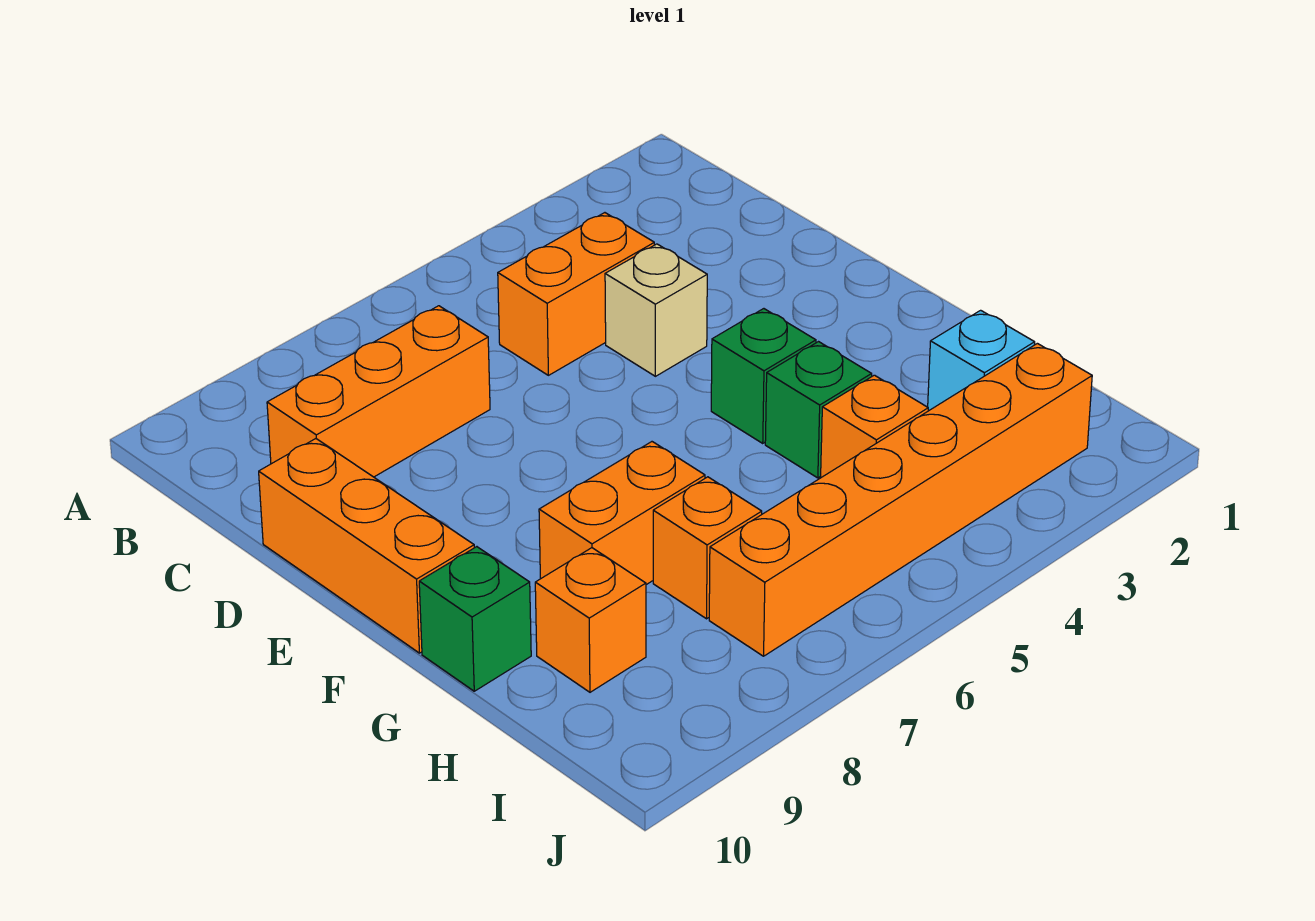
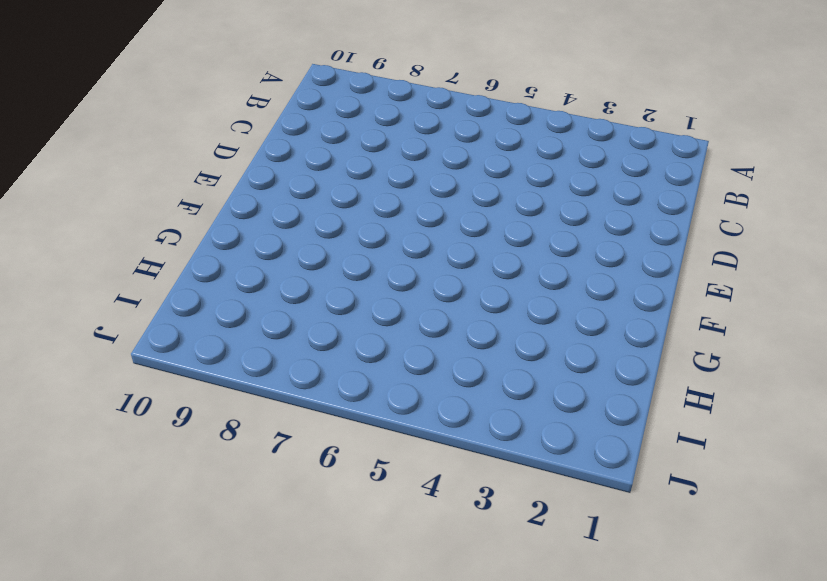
none -> orange 1x2 brick [498,213,654,375]
none -> orange 1x3 brick [267,306,490,477]
none -> tan 1x1 brick [605,244,707,376]

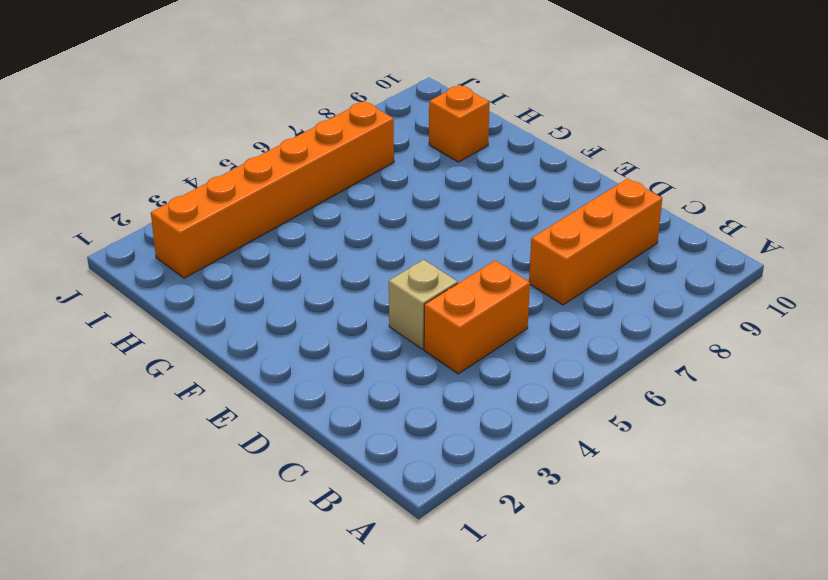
none -> orange 1x3 brick [259,439,474,653]
none -> green 1x1 brick [711,309,816,443]
none -> green 1x1 brick [765,342,872,478]

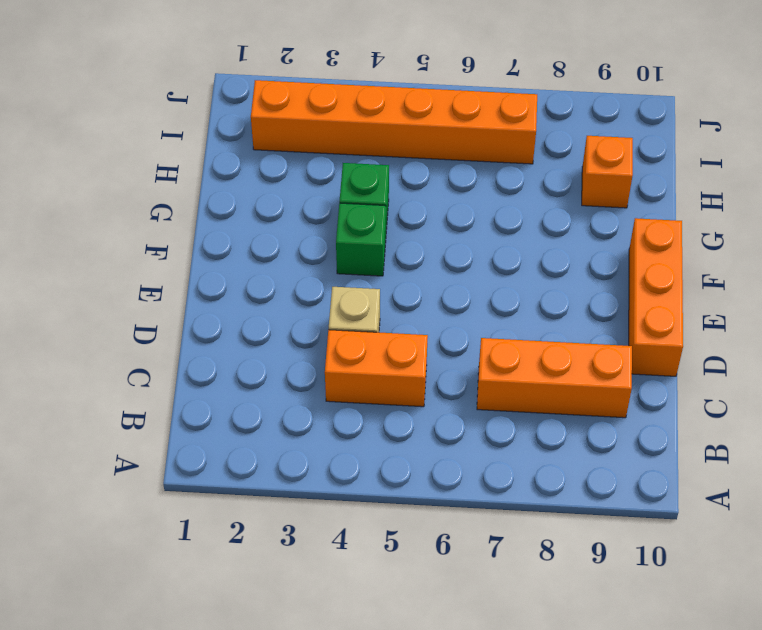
none -> orange 1x2 brick [539,442,705,585]
none -> green 1x1 brick [419,547,531,691]
none -> cyan 1x1 brick [928,310,1035,411]

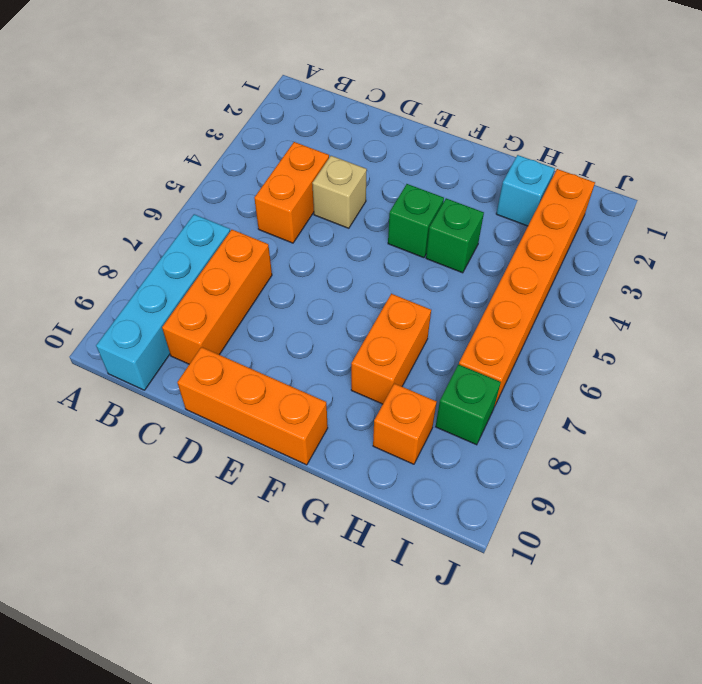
cyan 1x4 brick [96,214,230,390] -> none
green 1x1 brick [436,364,501,445] -> green 1x1 brick moved to [419,547,531,691]
none -> orange 1x1 brick [821,375,928,477]
none -> orange 1x1 brick [653,477,762,619]

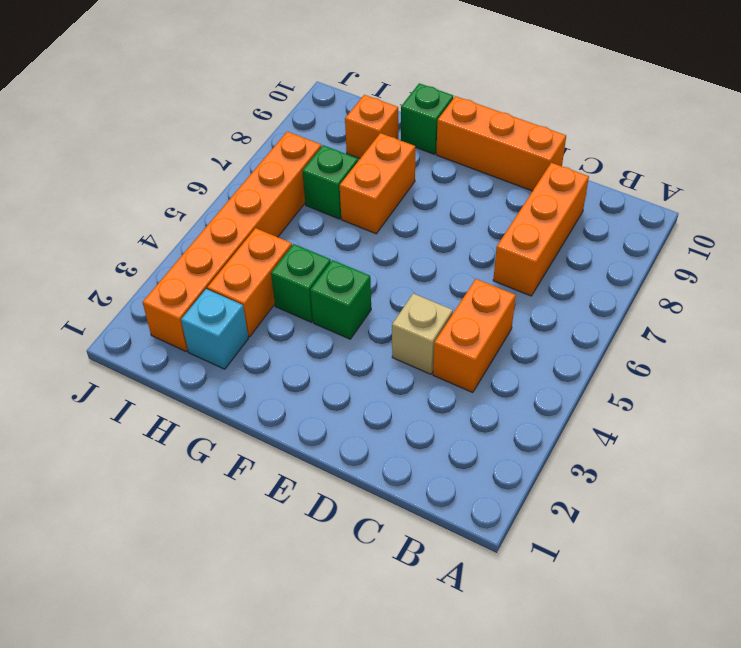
orange 1x2 brick [207,228,292,337] -> orange 1x1 brick [821,375,928,477]
green 1x1 brick [302,145,358,219] -> orange 1x1 brick [653,477,762,619]

